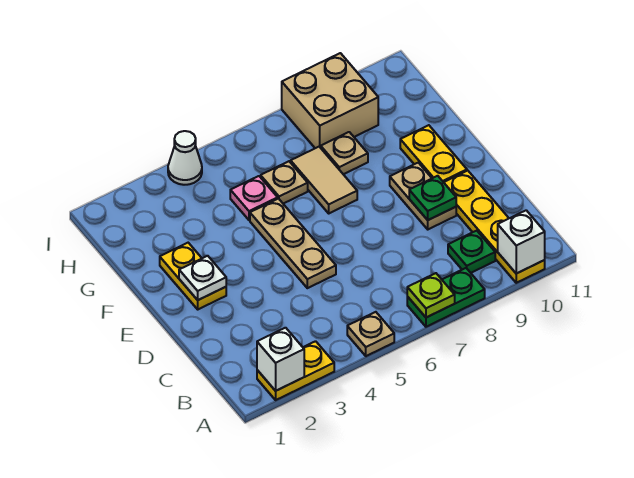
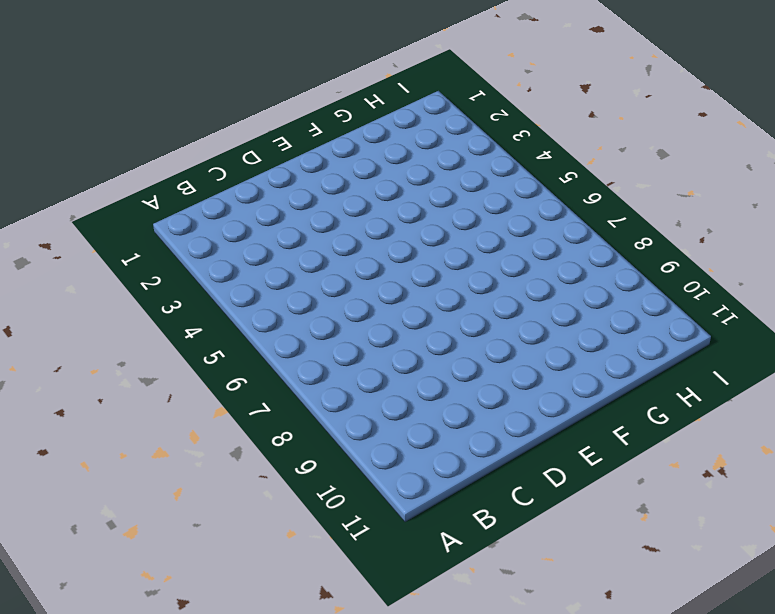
none -> yellow 1x2 plate [257,341,334,400]
none -> tan 1x1 plate [347,312,394,356]
none -> green 1x2 plate [407,268,485,327]

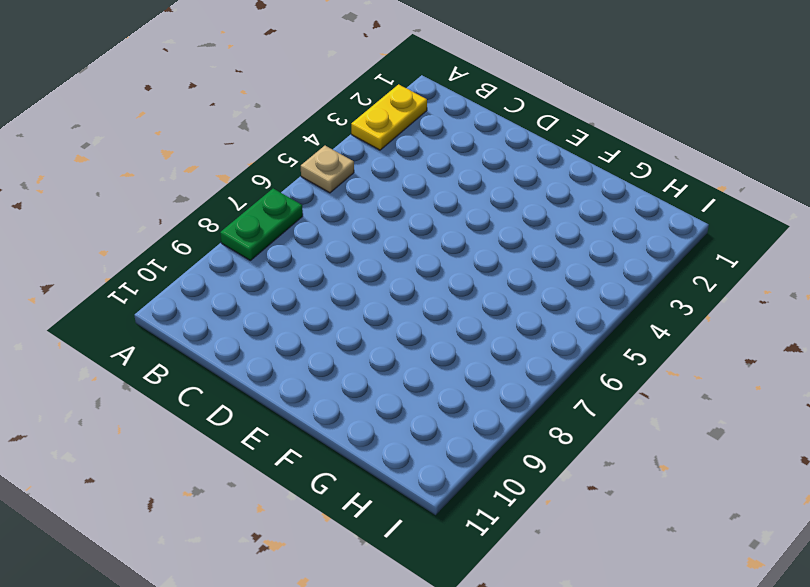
none -> yellow 1x4 plate [444,171,545,283]
none -> green 1x1 plate [448,231,495,273]
none -> tan 1x3 plate [250,199,336,288]

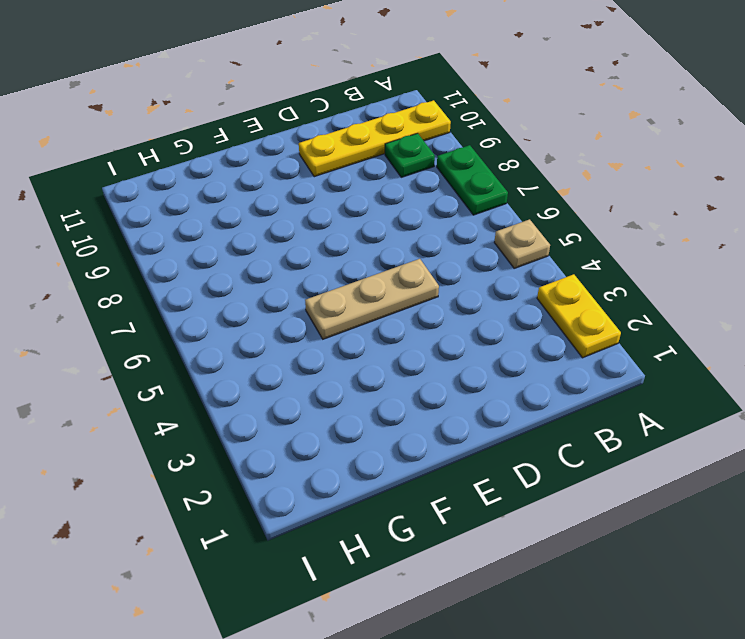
none -> tan 1x2 plate [390,163,456,229]
none -> yellow 1x2 plate [160,243,226,309]
none -> yellow 1x2 plate [400,125,467,182]

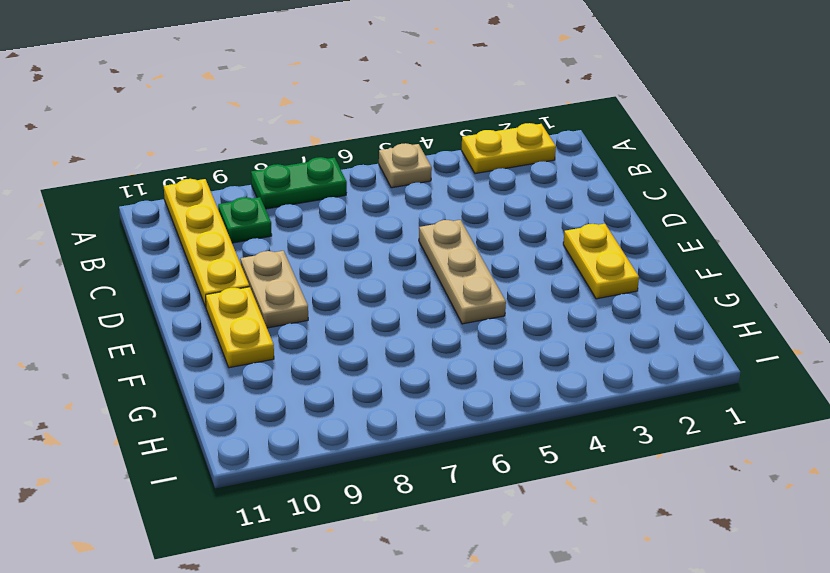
none -> tan 1x2 tile [291,147,357,213]
none -> pink 1x1 plate [230,176,278,220]
none -> tan 1x1 plate [261,161,308,204]

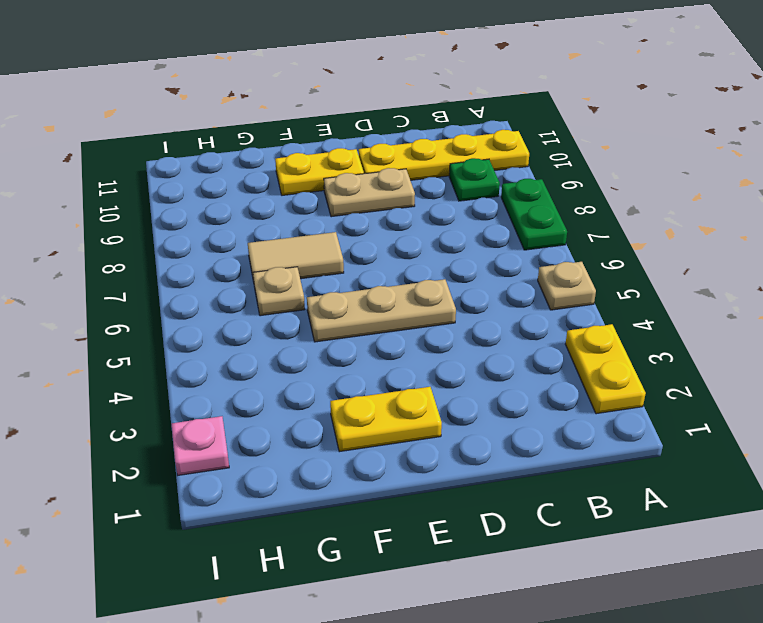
pink 1x1 plate [171,416,229,475] -> pink 1x1 plate moved to [230,176,278,220]
none -> tan 1x1 plate [321,132,368,174]
none -> tan 2x2 brick [282,53,378,148]
none -> white 1x1 cone [168,131,202,185]

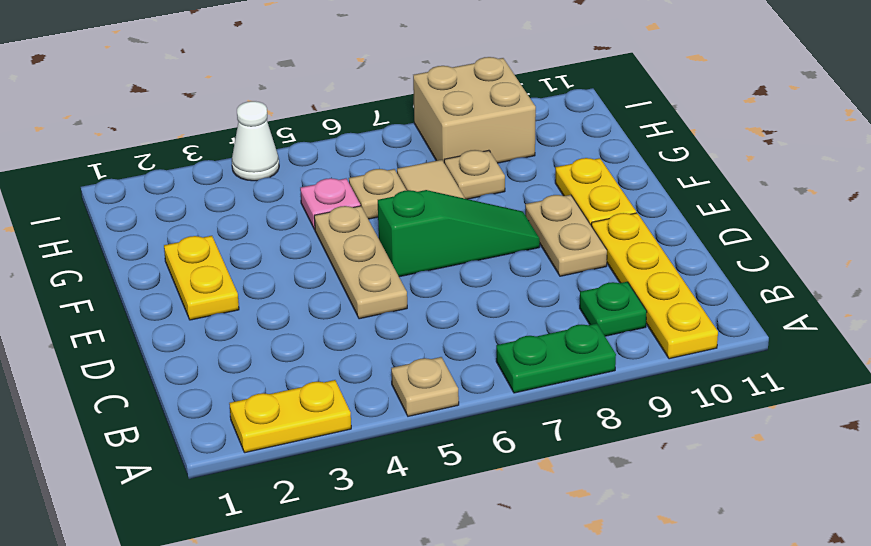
green 1x3 slope [378,190,540,277] -> none
none -> white 1x1 brick [257,328,304,391]
none -> lime 1x1 plate [407,273,455,318]
none -> white 1x1 brick [498,210,545,274]

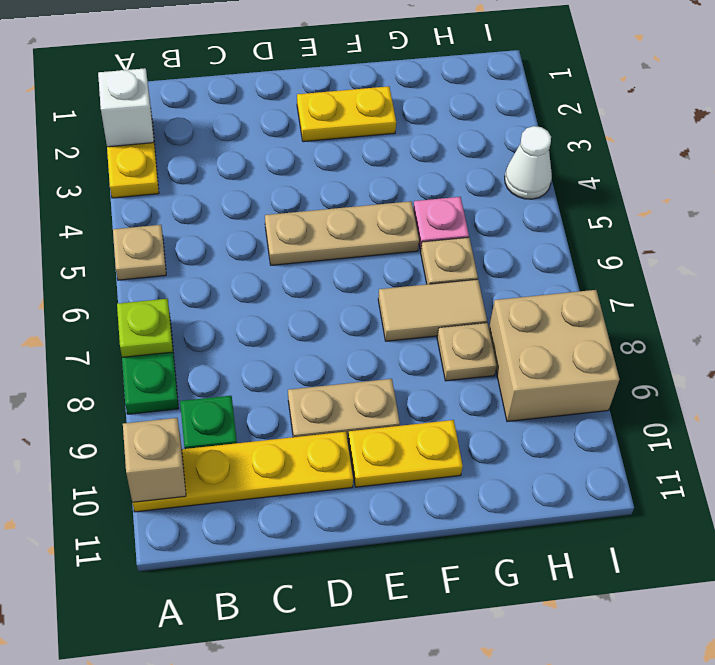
tan 1x1 brick [123,418,186,502] -> white 1x1 brick [498,210,545,274]
none -> green 1x1 plate [409,176,456,220]
none -> white 1x1 plate [179,256,226,300]

